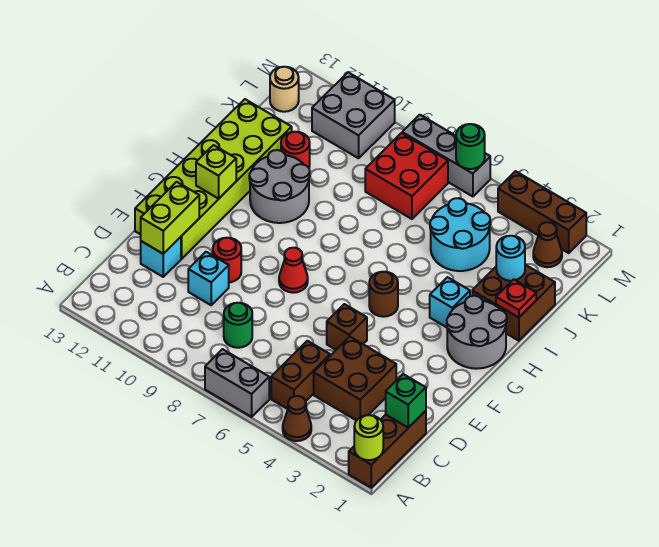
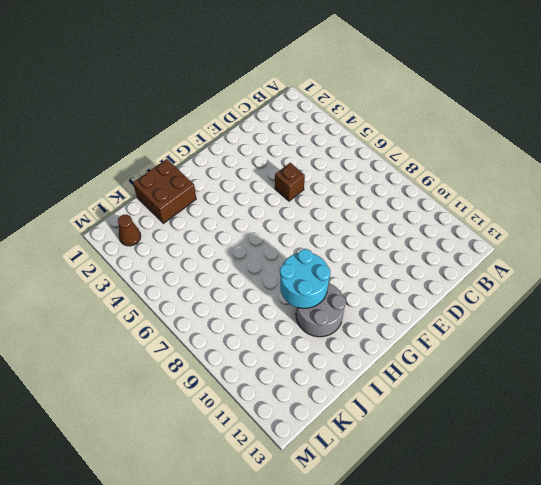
cyan 2x2 round brick [280,249,330,308] -> cyan 2x2 round brick moved to [430,198,490,271]
none -> brown 1x3 brick [349,411,426,488]
none -> brown 1x1 cone [283,396,311,441]
none -> grey 1x2 brick [205,349,269,417]
none -> brown 1x2 brick [271,341,330,409]

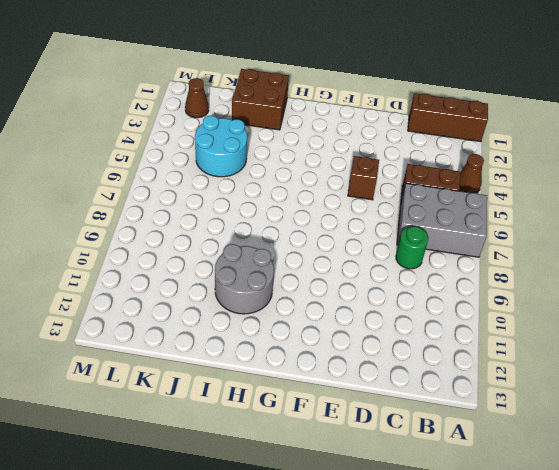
grey 2x3 brick [397,183,487,257] -> grey 1x2 brick [205,349,269,417]
none -> brown 2x2 brick [314,337,396,421]
none -> cyan 1x1 brick [188,252,229,305]
none -> cyan 1x1 brick [141,237,181,277]
none -> red 1x1 round brick [213,238,241,282]

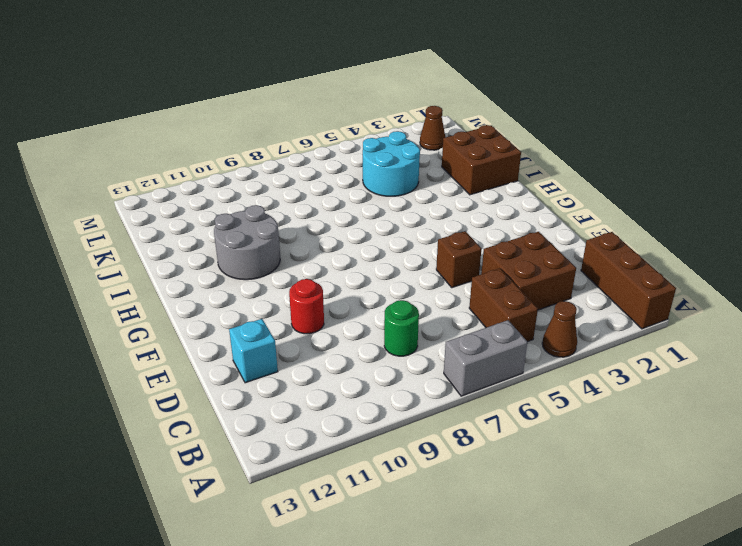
none -> cyan 1x1 brick [188,252,229,305]
none -> lime 2x6 brick [135,99,292,259]
none -> red 1x1 cone [279,248,308,293]
none -> grey 2x2 round brick [447,296,507,369]

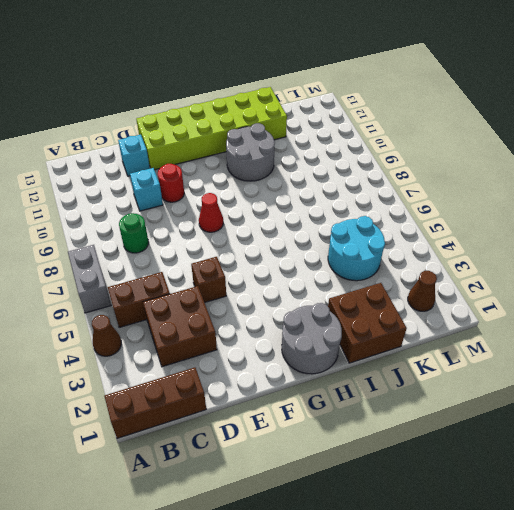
none -> brown 1x1 round brick [369,272,398,317]
none -> cyan 1x1 brick [430,277,470,327]
none -> red 1x1 round brick [281,132,310,168]
none -> red 2x2 brick [365,133,448,219]

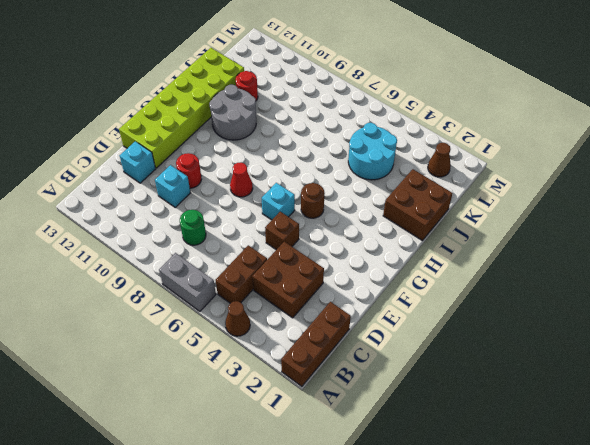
cyan 1x1 brick [262,183,295,220] -> cyan 1x1 brick moved to [430,277,470,327]
none -> grey 2x2 round brick [447,296,507,369]
none -> red 2x2 brick [365,133,448,219]
none -> grey 2x2 brick [312,72,395,158]
none -> tan 1x1 round brick [270,67,299,112]

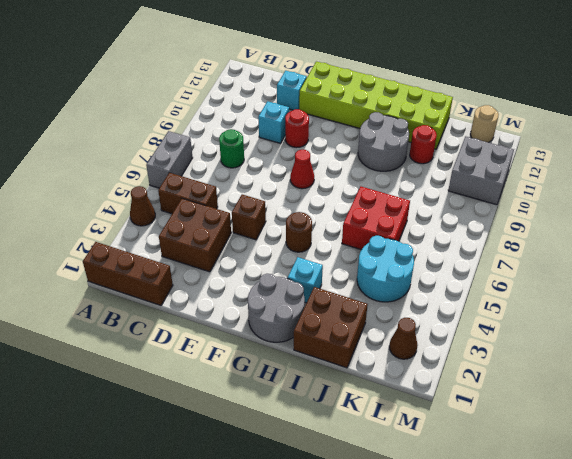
red 2x2 brick [342,187,410,250] -> red 2x2 brick moved to [365,133,448,219]
none -> brown 1x3 brick [498,171,586,253]
none -> grey 1x3 brick [402,115,490,197]
none -> lime 1x1 round brick [354,415,383,460]
none -> green 1x1 brick [386,374,426,428]

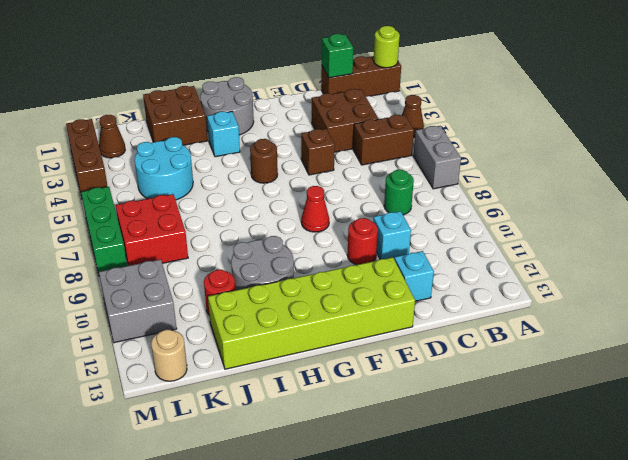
green 1x3 brick [81,187,127,276] -> grey 1x3 brick [402,115,490,197]
none -> lime 1x2 brick [141,182,199,254]
none -> lime 1x1 brick [196,145,236,199]
none -> red 1x1 plate [496,279,536,318]
none -> cyan 1x1 round brick [496,236,525,281]

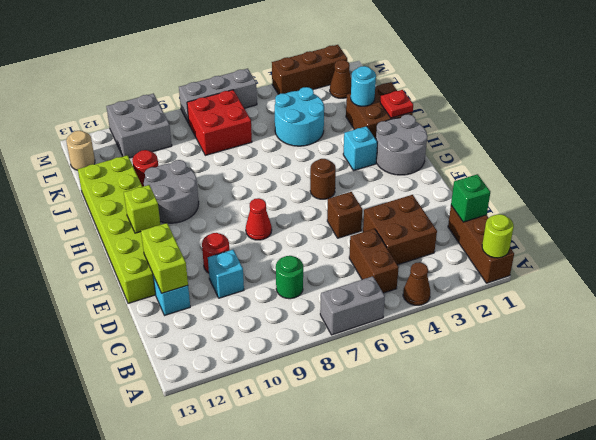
none -> green 1x1 round brick [456,124,485,169]

